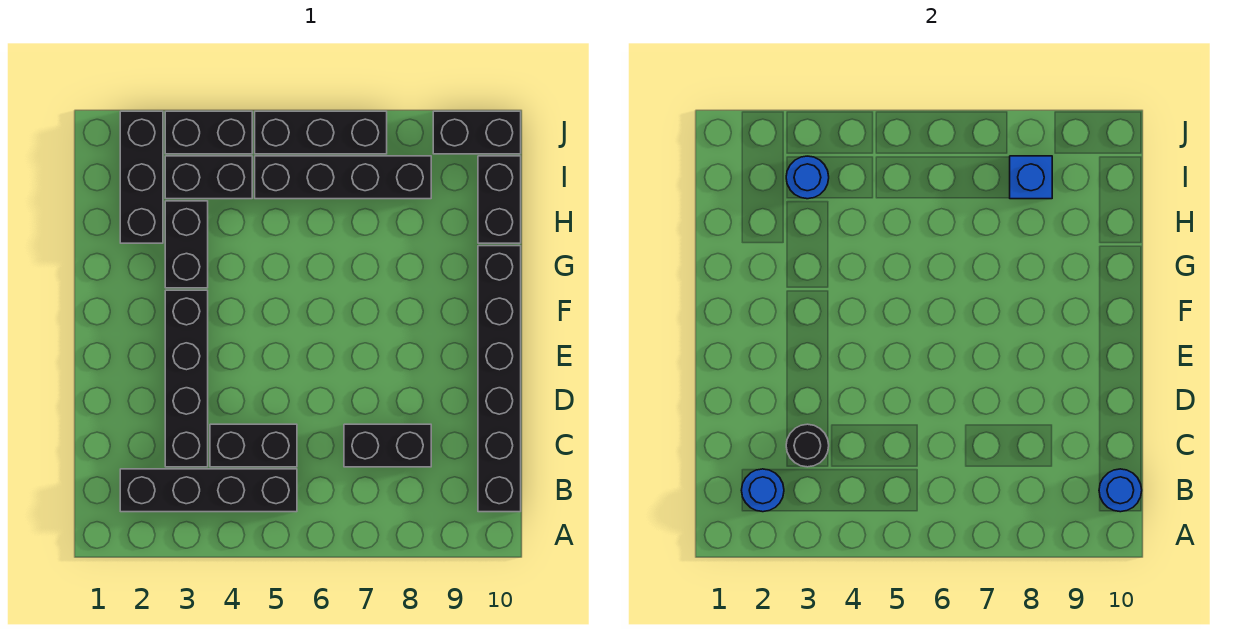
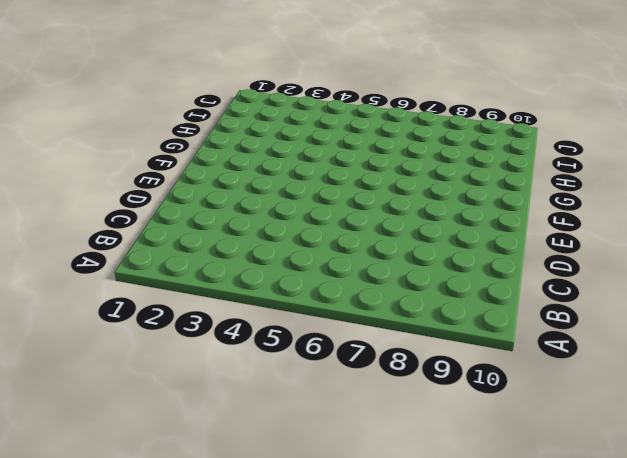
none -> black 1x4 brick [120,469,297,512]
none -> black 1x6 brick [478,246,521,512]
none -> black 1x4 brick [165,290,208,467]

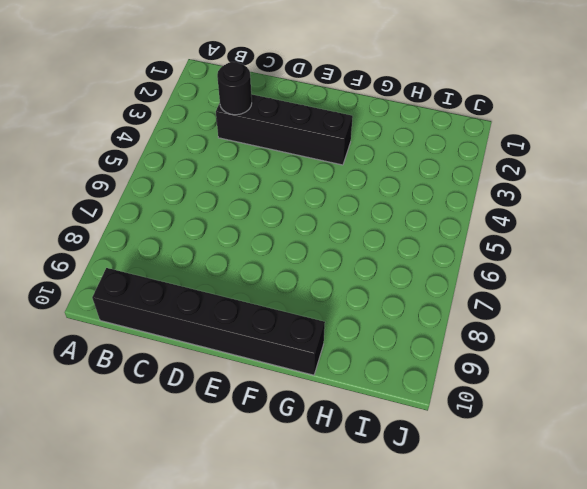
none -> black 1x4 brick [120,469,297,512]
none -> black 1x2 brick [210,424,297,467]
none -> black 1x2 brick [344,424,431,467]

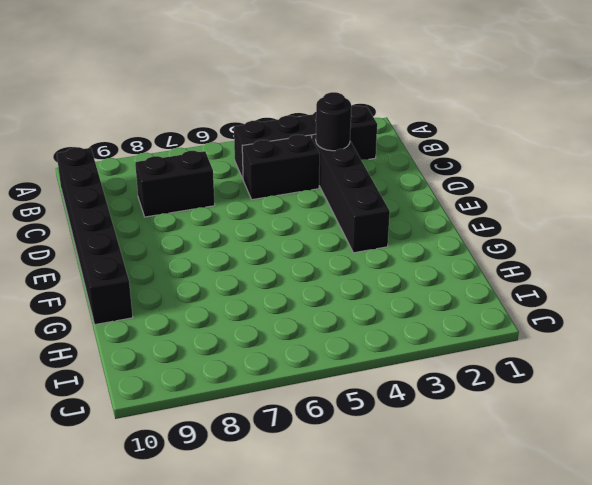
none -> black 1x2 brick [165,201,208,288]
none -> black 1x3 brick [120,111,163,243]
none -> black 1x2 brick [478,156,521,243]

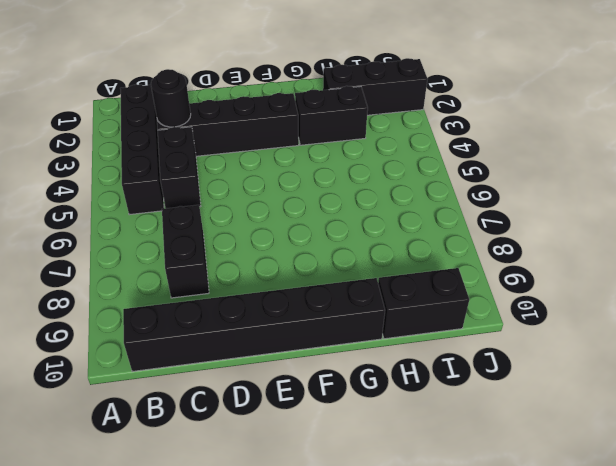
none -> black 1x2 brick [165,156,252,199]
none -> black 1x4 brick [255,156,431,199]
none -> black 1x2 brick [165,111,252,154]

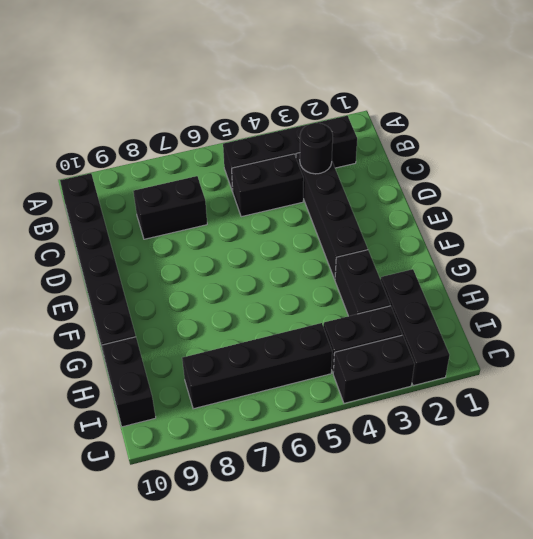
none -> black 1x3 brick [255,111,387,154]
none -> black 1x2 brick [433,111,521,154]
none -> blue 1x1 round brick [741,469,784,512]

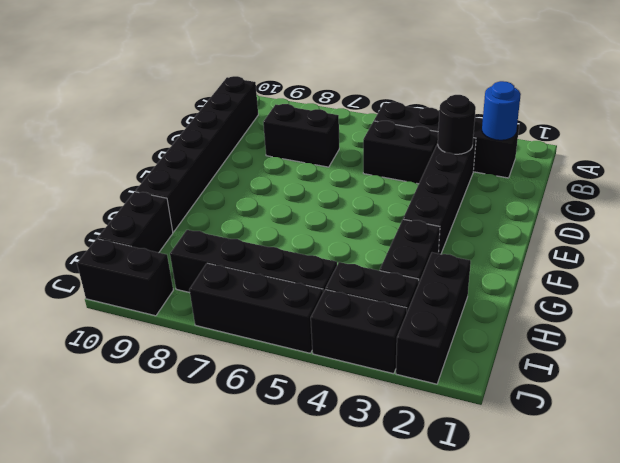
none -> blue 1x1 round brick [1099,469,1142,512]
none -> blue 1x1 round brick [786,156,829,199]
none -> blue 1x1 brick [1010,156,1052,199]

